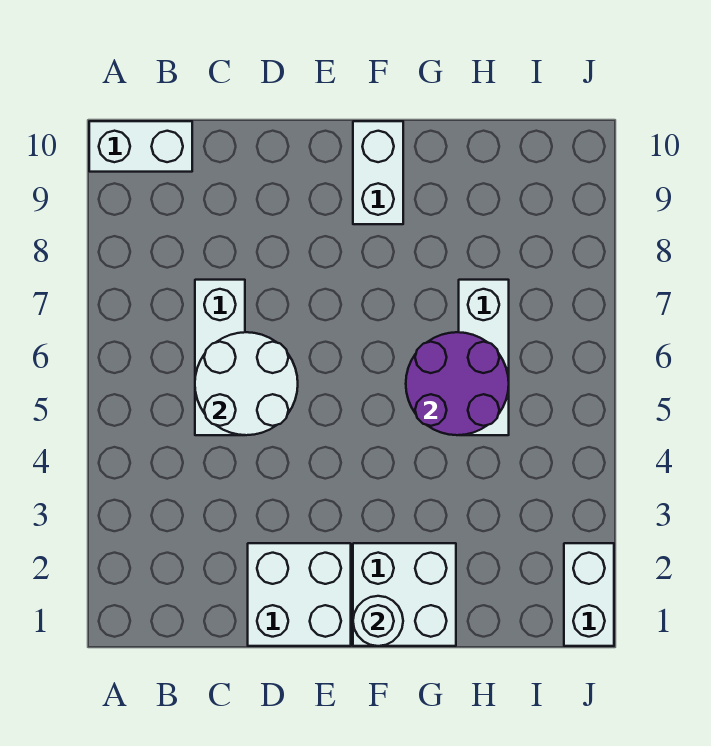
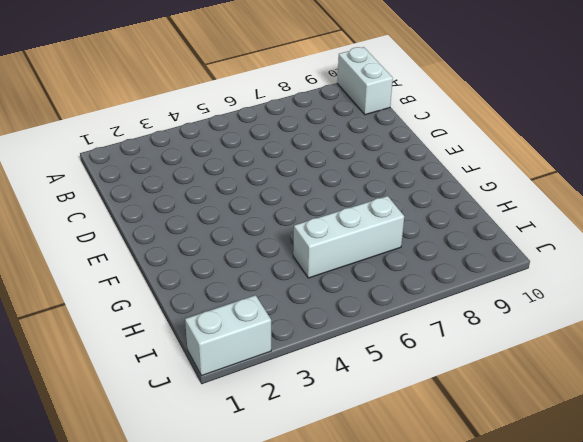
none -> white 1x3 brick [195,280,245,435]
none -> white 2x2 brick [248,543,351,646]

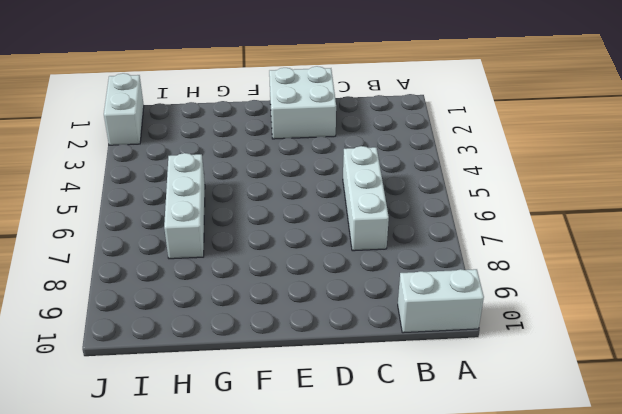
none -> white 2x2 brick [353,543,456,646]
none -> white 1x2 brick [353,121,403,224]

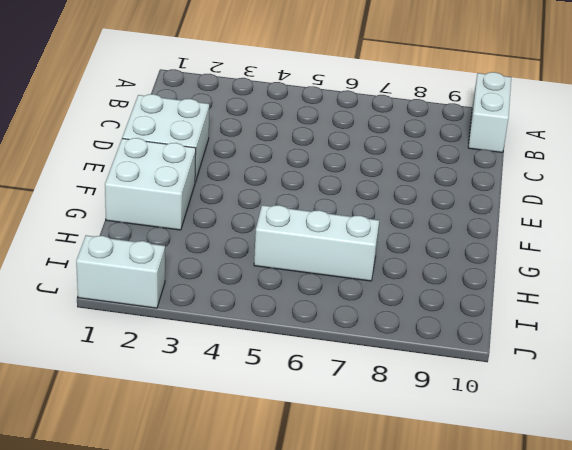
none -> white 1x3 brick [195,280,245,435]
none -> white 1x2 brick [353,121,403,224]

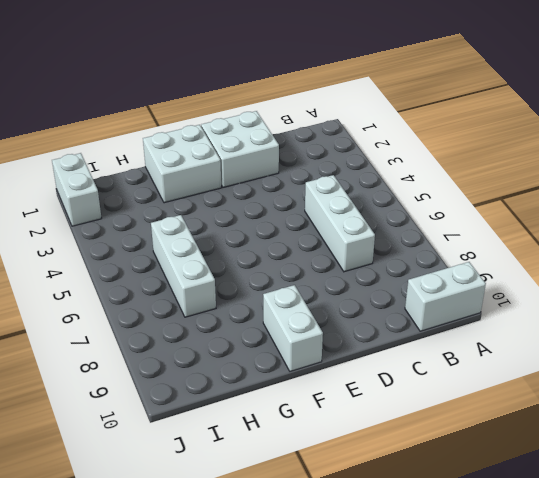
none -> white 2x2 round brick [195,332,298,435]
none -> white 1x1 round brick [353,596,403,646]

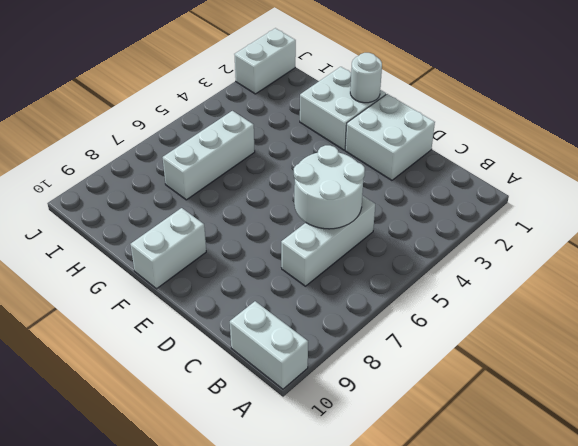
none -> purple 2x2 round brick [406,332,509,435]

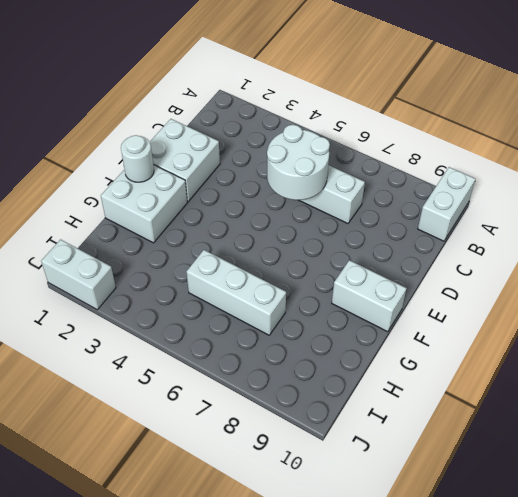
none -> purple 2x2 round brick [406,332,509,435]

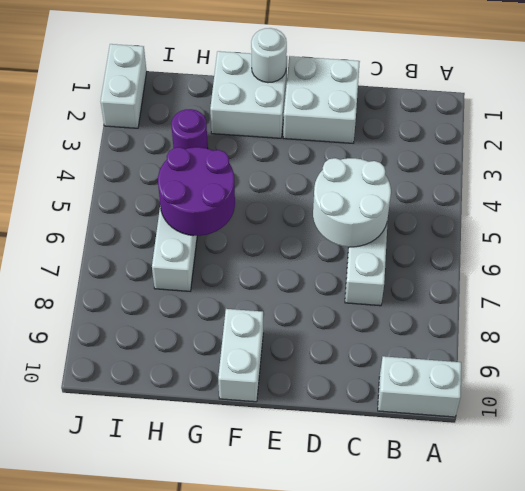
purple 1x1 round brick [171,109,208,149] -> none

